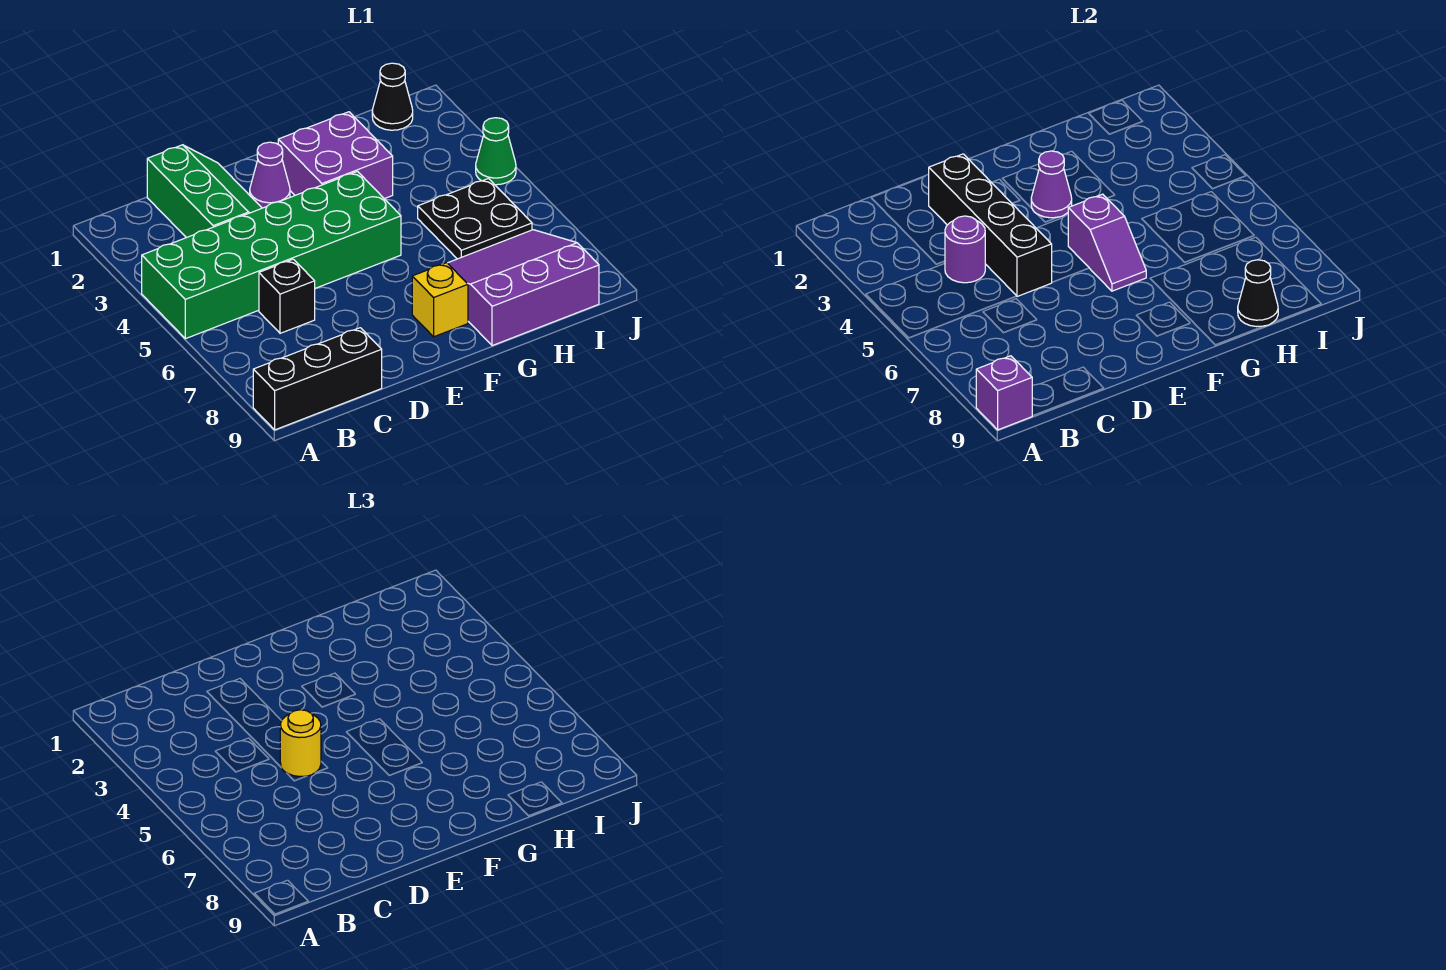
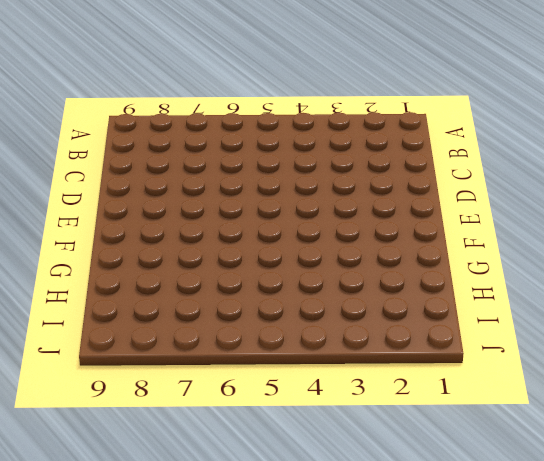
none -> green 2x6 brick [142,171,401,339]
none -> black 1x3 brick [253,328,382,430]
none -> green 2x3 slope [147,145,262,238]

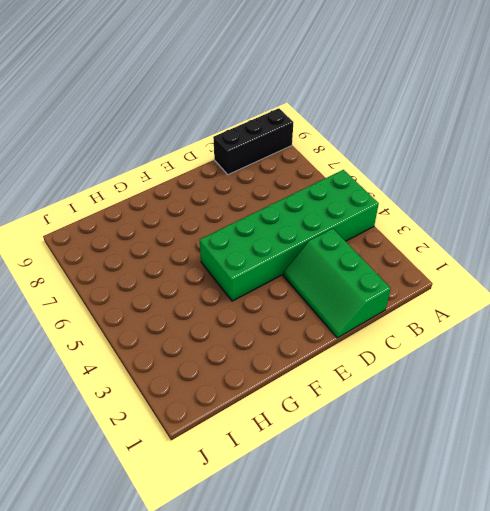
none -> black 1x1 brick [259,259,315,333]
none -> purple 1x1 cone [250,142,290,208]
none -> purple 2x2 brick [278,112,393,199]

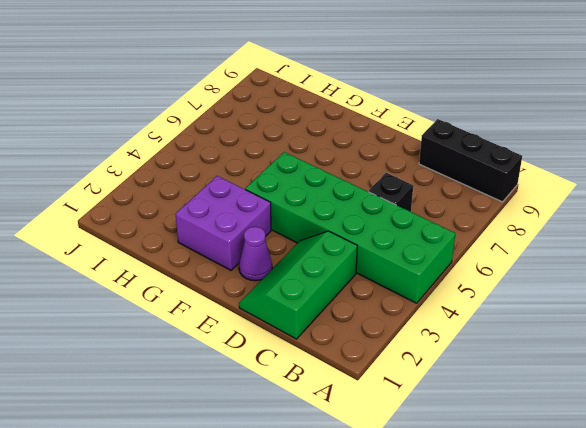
none -> yellow 1x1 brick [412,263,468,337]
none -> purple 3x3 slope [448,230,599,346]
none -> black 2x2 plate [418,179,532,259]

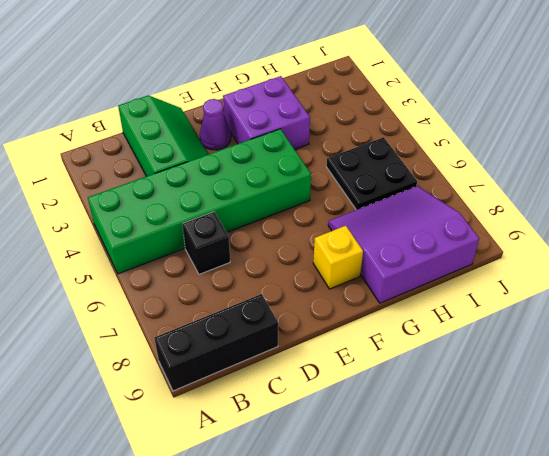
none -> black 1x1 cone [372,63,413,130]
none -> green 1x1 cone [476,118,516,185]
none -> purple 1x1 brick [976,356,1032,430]

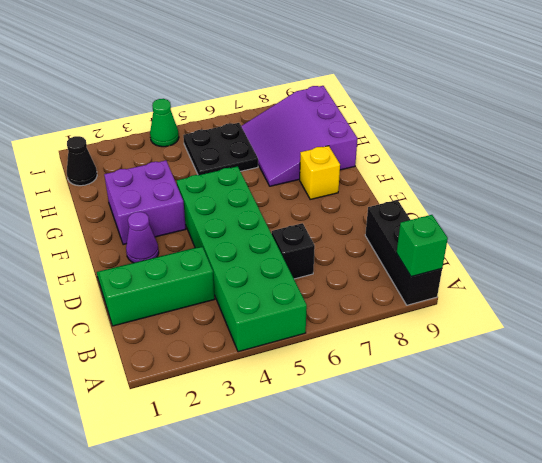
green 1x1 brick [397,215,448,277] -> purple 1x1 brick [976,356,1032,430]
none -> purple 1x1 round brick [945,216,985,283]
none -> black 1x4 brick [929,154,1052,296]
none -> purple 1x1 cone [1031,151,1072,218]

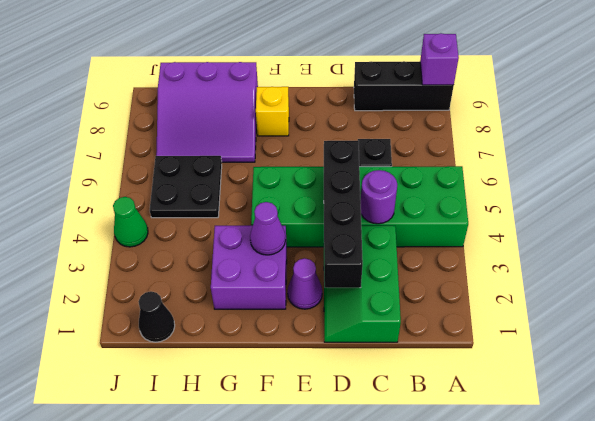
none -> purple 1x2 slope [1068,194,1146,291]
none -> black 1x1 cone [1238,260,1278,327]
none -> yellow 1x1 round brick [280,710,321,776]

